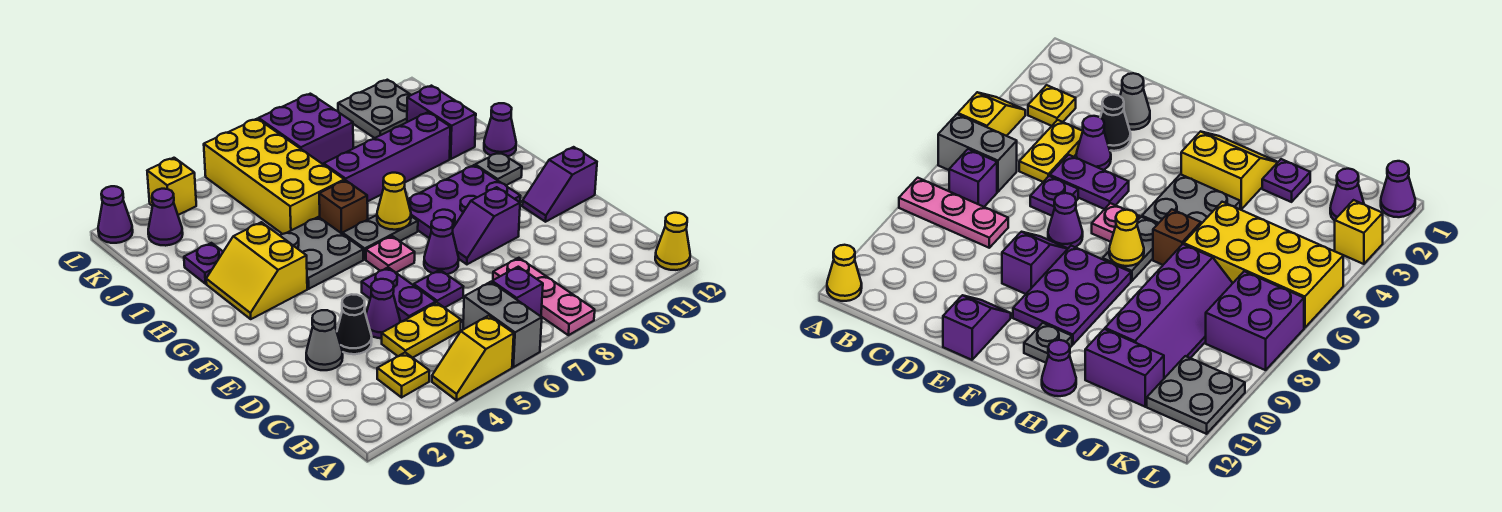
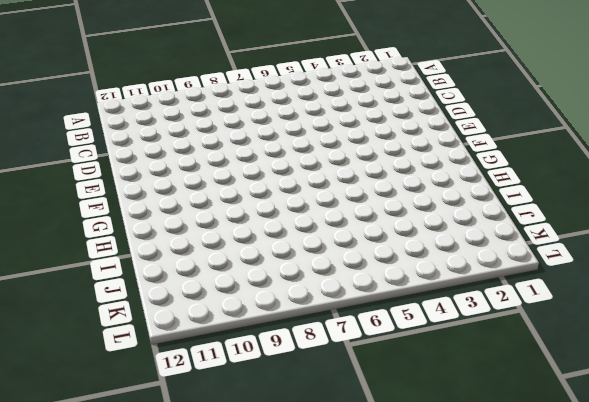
none -> yellow 1x2 slope [432,316,514,400]
none -> grey 1x2 brick [463,282,542,367]
none -> pink 1x3 plate [493,258,595,335]
none -> yellow 1x1 cone [655,213,690,270]

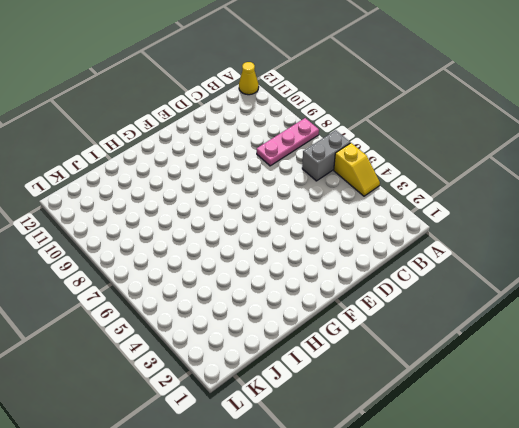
none -> yellow 1x1 plate [377,352,429,397]
none -> purple 1x1 brick [492,267,543,316]
none -> yellow 1x2 plate [382,303,461,358]
none -> grey 1x1 cone [306,310,343,370]

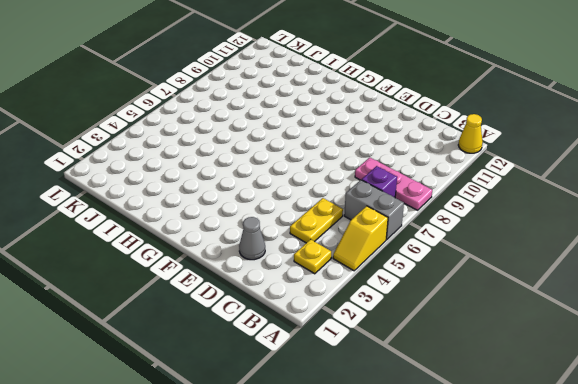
none -> black 1x1 cone [337,294,372,354]
none -> purple 1x1 cone [366,279,400,338]
none -> purple 1x2 plate [362,267,436,322]
none -> purple 1x1 plate [414,270,463,308]

